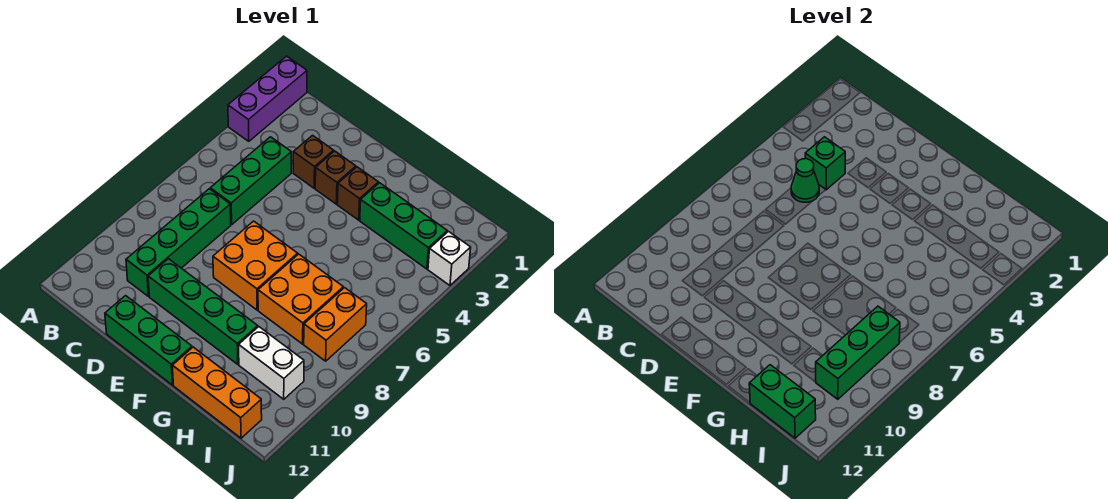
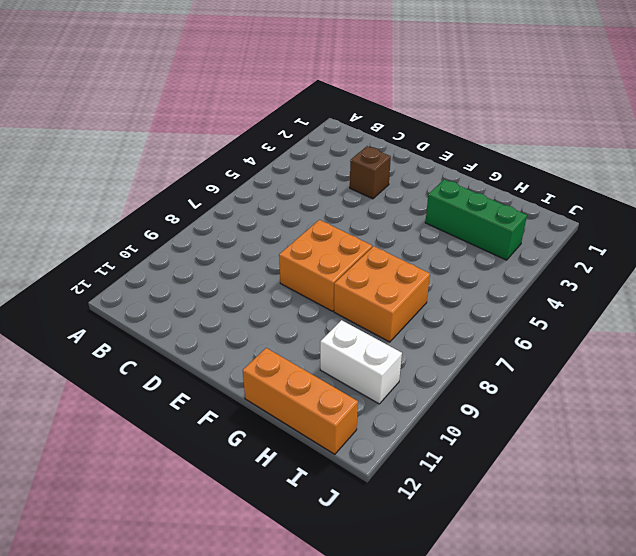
none -> purple 1x3 brick [228,56,307,141]
none -> green 1x3 brick [210,137,291,224]
none -> green 1x4 brick [126,189,231,296]

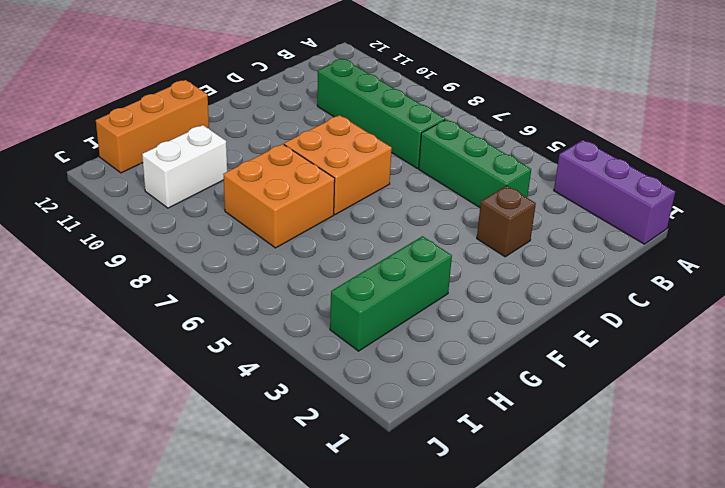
none -> green 1x4 brick [148,259,258,364]
none -> green 1x3 brick [105,296,192,385]
none -> brown 1x1 brick [315,151,356,204]

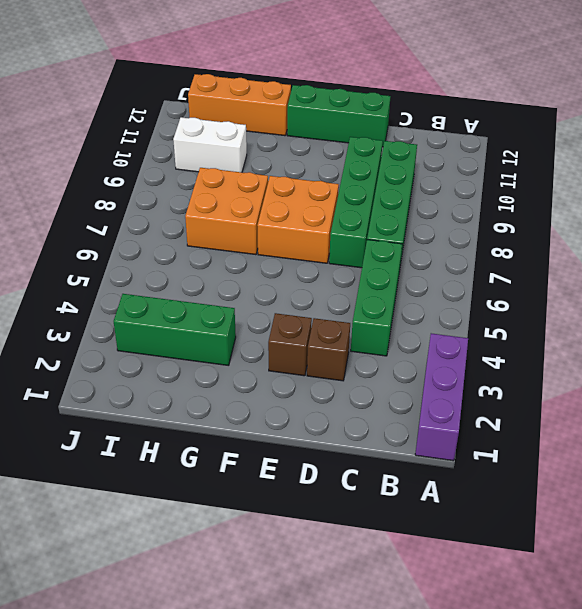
green 1x4 brick [329,137,383,268] -> green 1x4 brick turned to [148,259,258,364]
none -> brown 1x1 brick [337,167,378,220]
none -> orange 1x2 brick [304,288,367,361]
none -> white 1x1 brick [428,232,471,285]

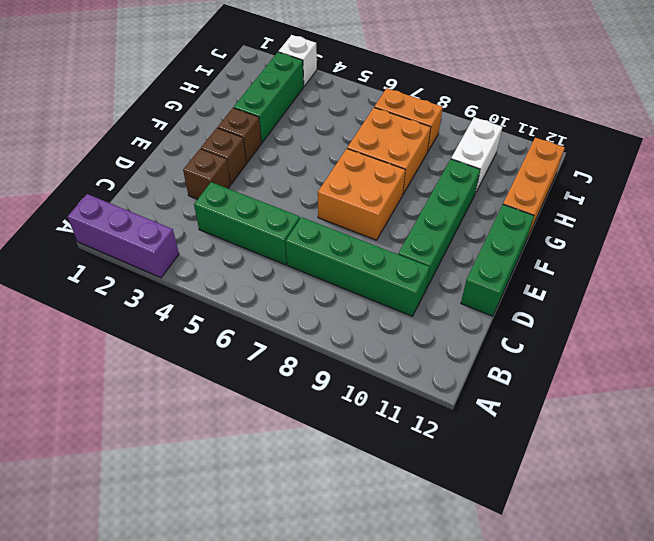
none -> green 1x1 brick [805,137,845,190]
none -> green 1x1 cone [791,159,819,202]
none -> green 1x2 brick [749,365,816,438]

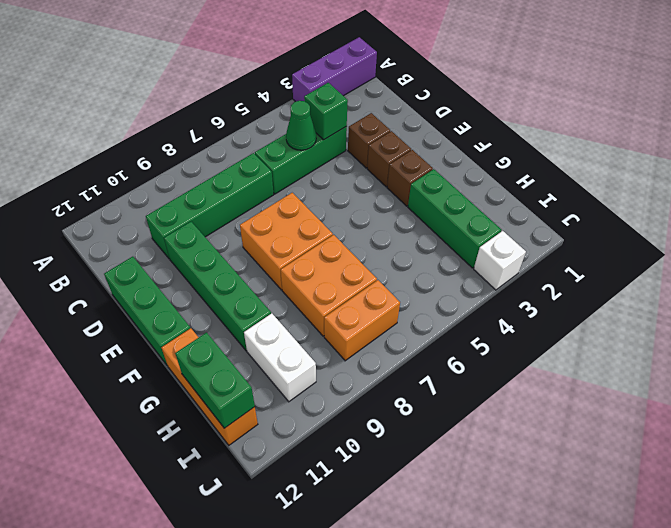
none -> green 1x3 brick [816,306,900,399]

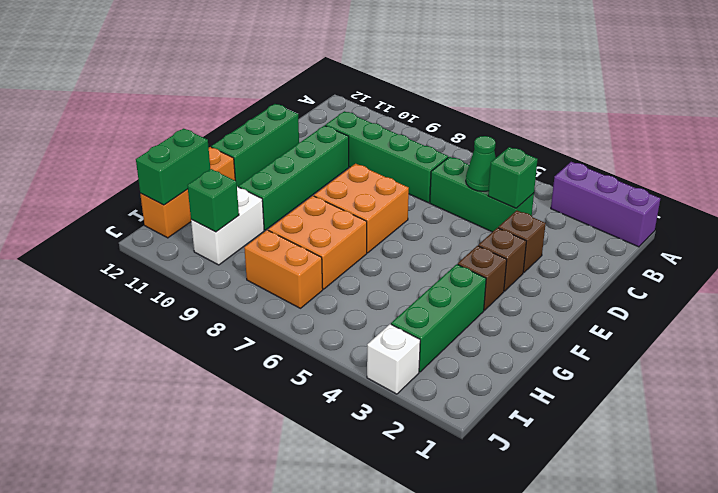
green 1x1 brick [187,169,239,232] -> green 1x3 brick [816,306,900,399]

